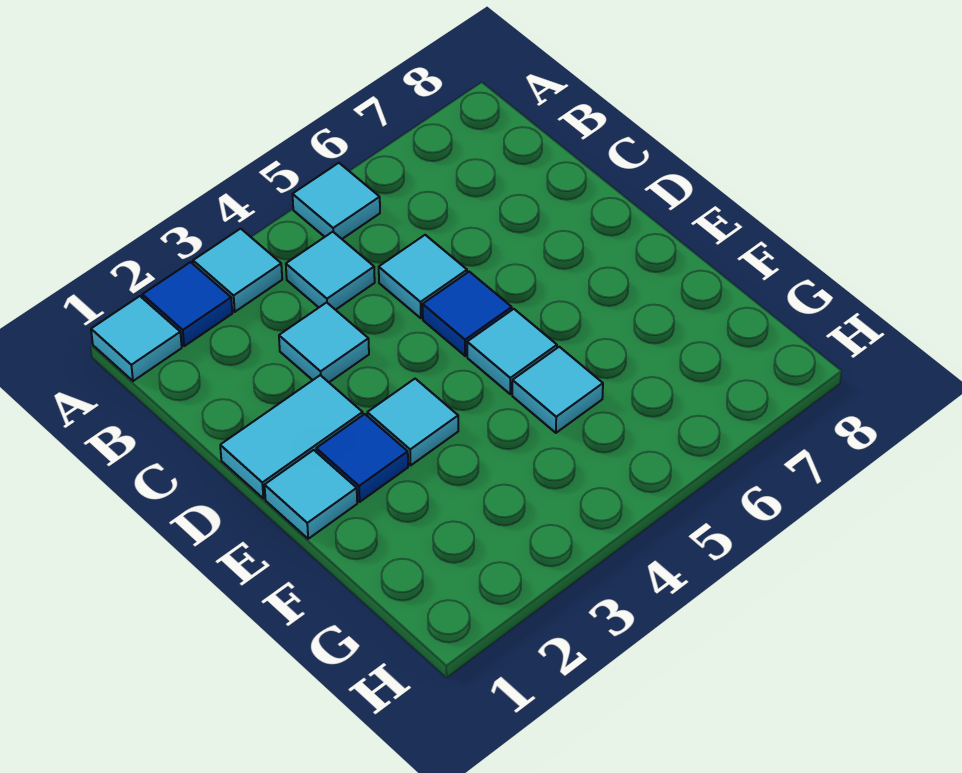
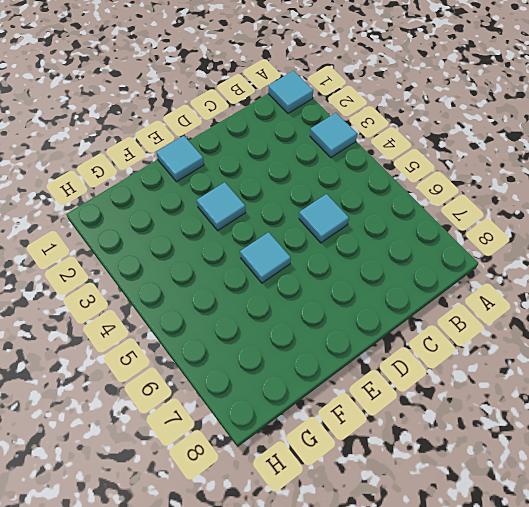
none -> blue 1x1 tile [142,262,232,346]
none -> cyan 1x1 tile [293,163,380,239]
none -> cyan 1x1 tile [286,232,375,310]

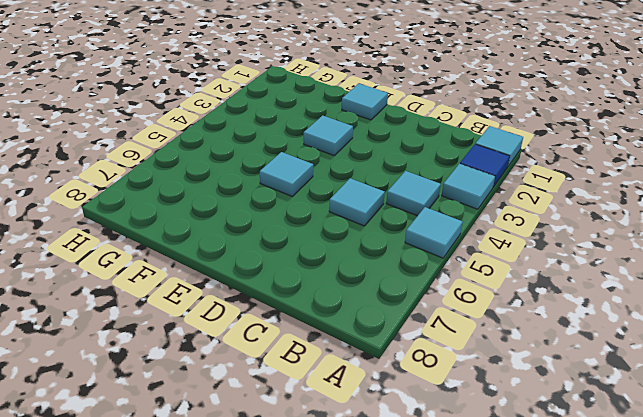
none -> cyan 1x1 tile [279,302,369,382]
none -> cyan 1x2 tile [220,375,363,498]
none -> blue 1x1 tile [423,272,512,356]

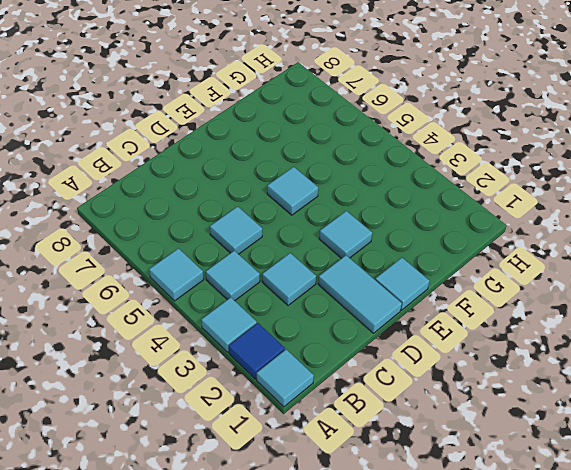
none -> blue 1x1 tile [423,272,512,356]
none -> blue 1x1 tile [316,414,408,502]
none -> cyan 1x1 tile [512,347,603,433]

